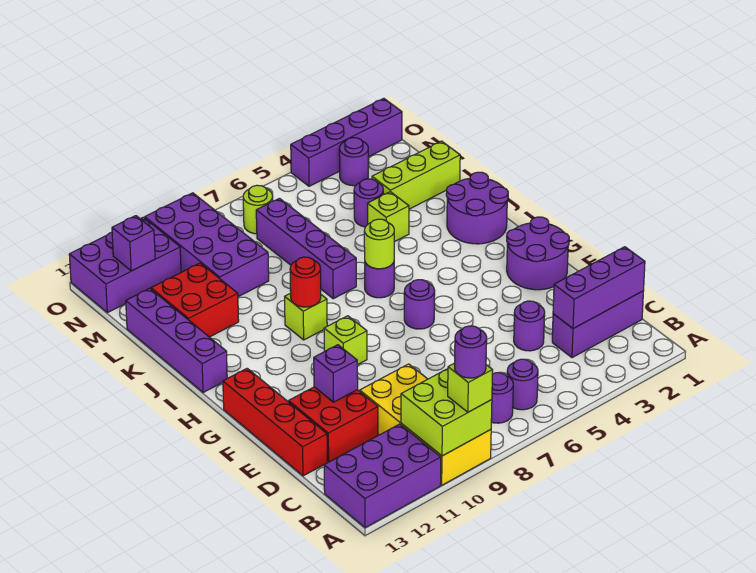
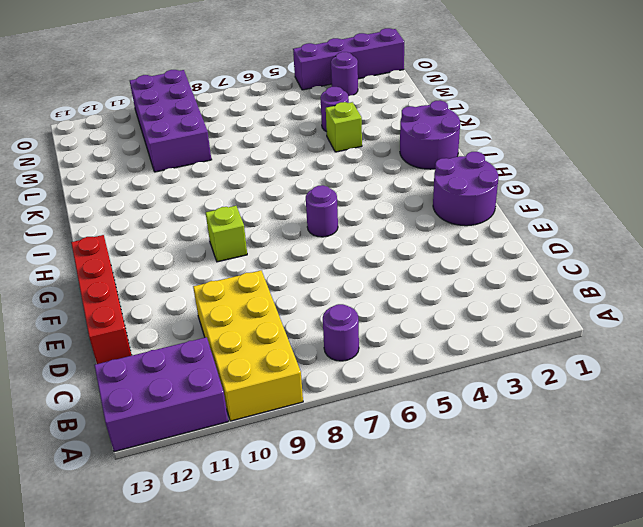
none -> purple 1x1 round brick [507,359,538,410]
none -> purple 1x3 brick [552,291,644,358]
none -> purple 1x1 round brick [514,301,545,351]
none -> red 2x2 brick [289,387,378,462]

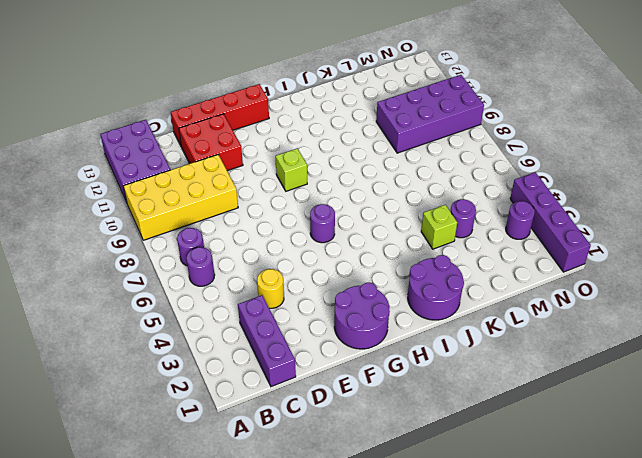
yellow 1x1 round brick [257,269,284,308] -> purple 1x1 round brick [514,301,545,351]
none -> purple 1x1 round brick [365,262,394,298]
none -> lime 1x1 brick [285,293,327,340]
none -> purple 1x4 brick [126,288,227,393]
none -> purple 1x4 brick [256,198,356,299]

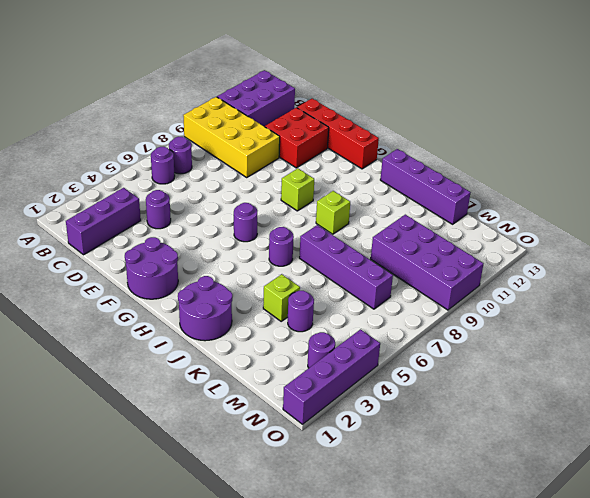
none -> red 2x2 brick [151,263,239,337]
none -> lime 1x3 brick [372,141,460,209]
none -> lime 1x1 round brick [243,185,273,234]
none -> purple 2x3 brick [69,217,181,313]

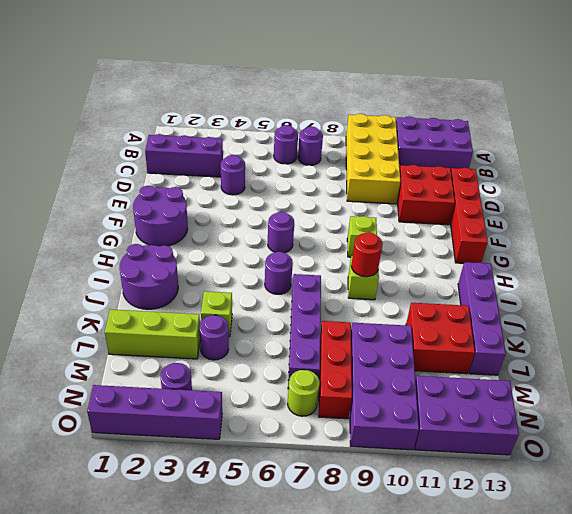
red 1x3 brick [318,321,352,419] -> none
none -> lime 2x2 brick [401,369,492,456]
none -> purple 1x3 brick [553,247,645,329]
none -> purple 1x1 brick [314,345,358,402]
none -> lime 1x1 round brick [364,219,394,269]

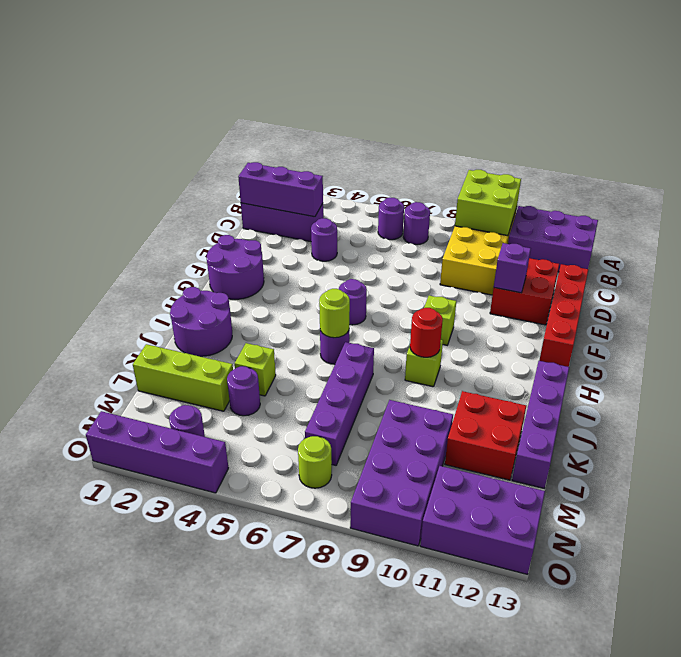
none -> purple 1x1 brick [112,216,155,271]
none -> lime 1x1 brick [448,363,493,412]
none -> purple 1x1 round brick [455,326,487,378]

